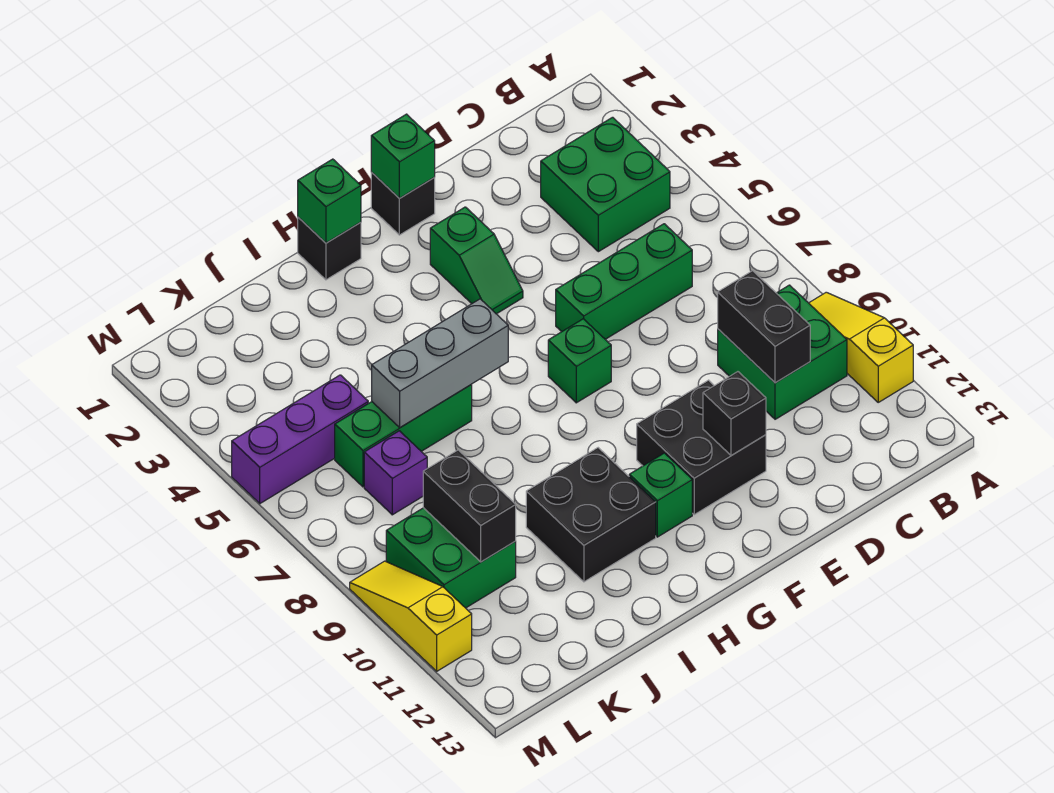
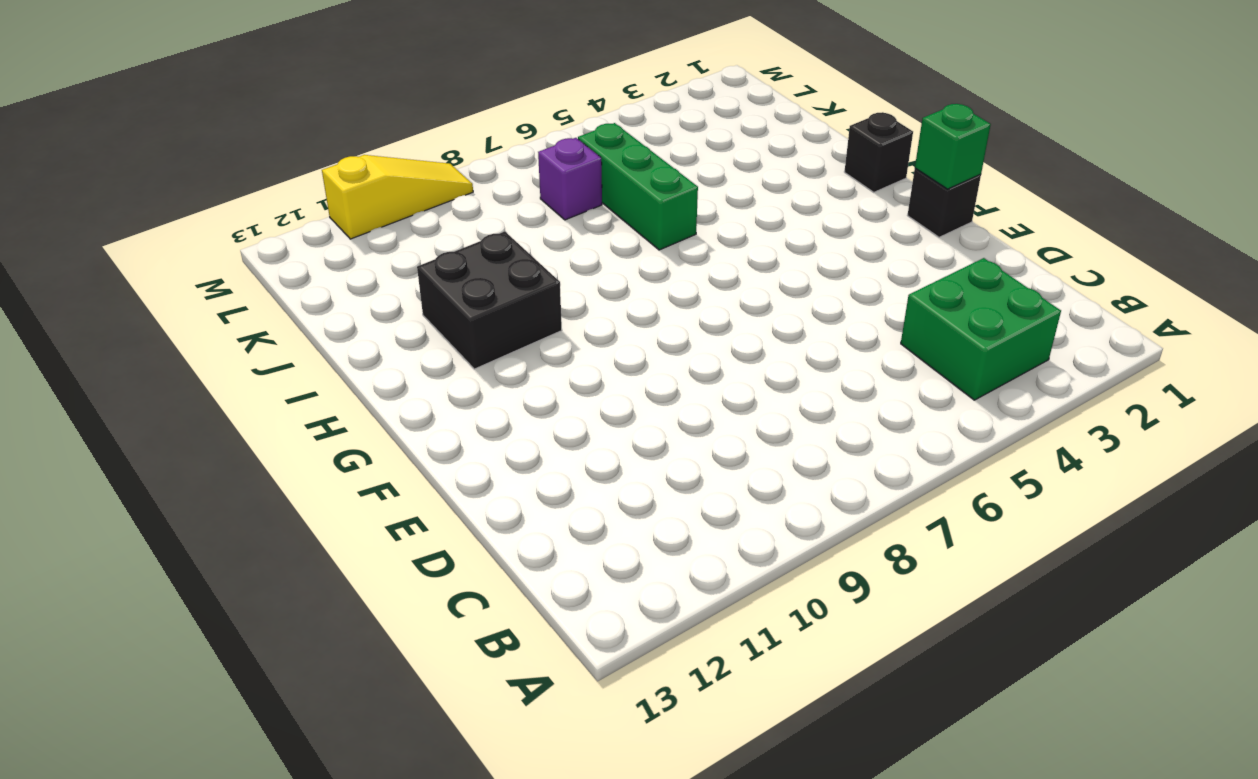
none -> yellow 1x3 slope [809,292,913,402]
none -> green 2x2 brick [718,285,847,419]
none -> green 1x3 brick [556,224,692,339]

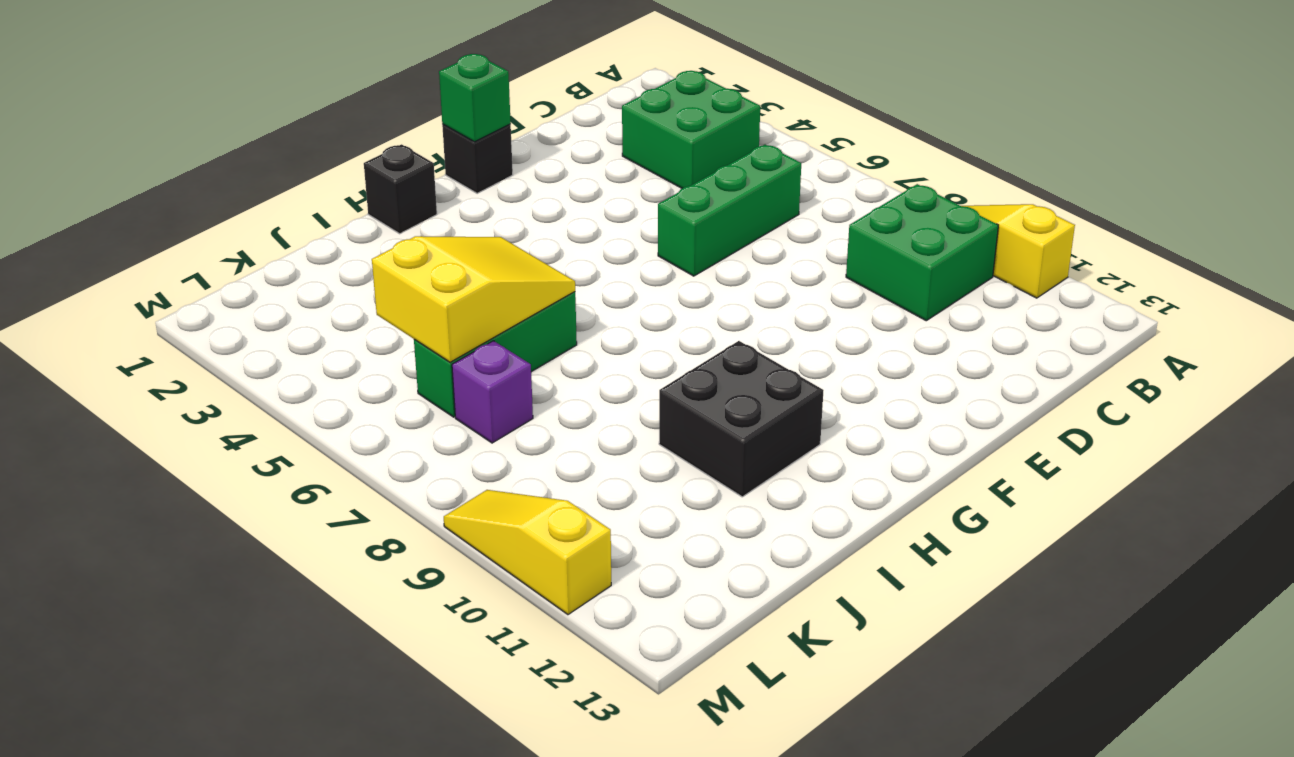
yellow 2x3 slope [372,236,575,362] -> grey 1x3 brick [372,299,508,428]
none -> black 2x2 brick [637,380,766,515]
none -> green 1x2 slope [430,207,523,314]
none -> green 1x1 brick [548,319,611,403]

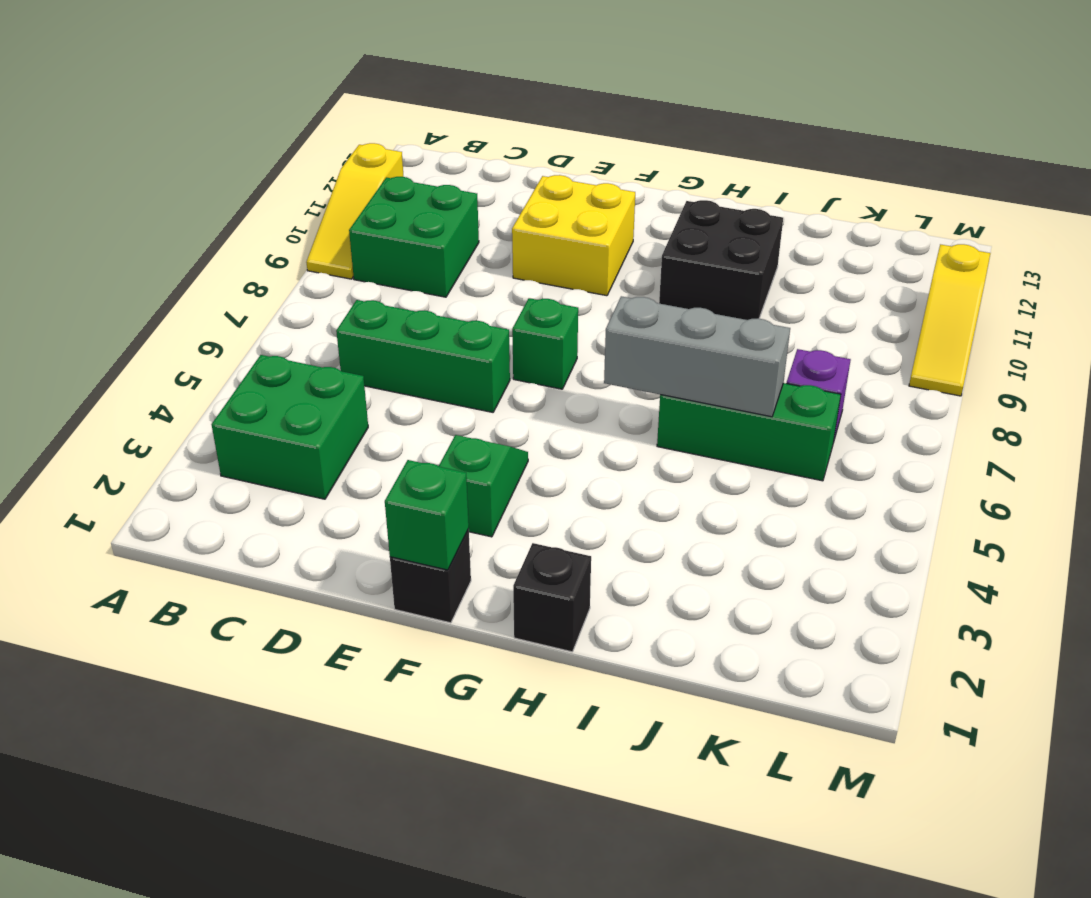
yellow 2x2 brick [512,175,635,296] -> black 2x2 brick [637,380,766,515]
none -> green 1x1 brick [629,453,692,537]
none -> purple 1x3 brick [232,375,368,504]
none -> green 2x2 brick [386,508,516,608]

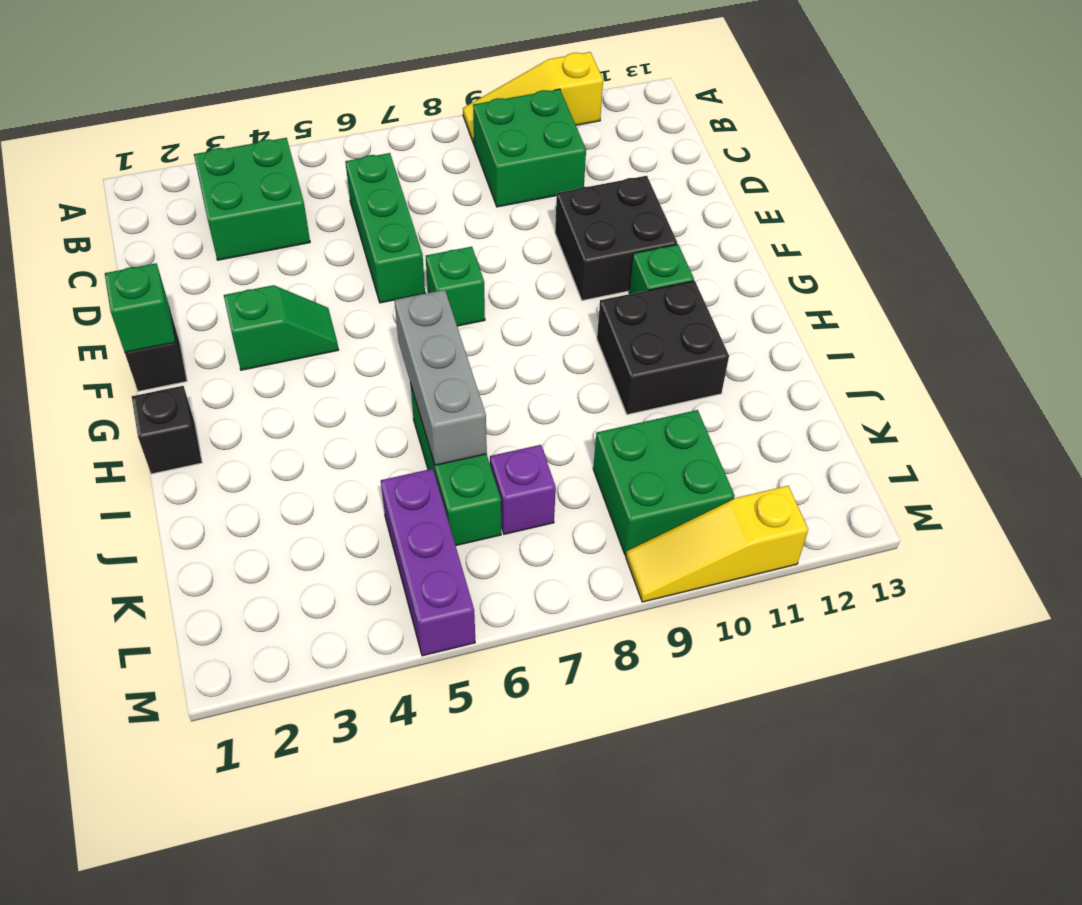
none -> black 1x2 brick [718,271,810,383]
none -> black 1x1 brick [703,372,766,456]
none -> green 1x1 brick [298,159,361,243]

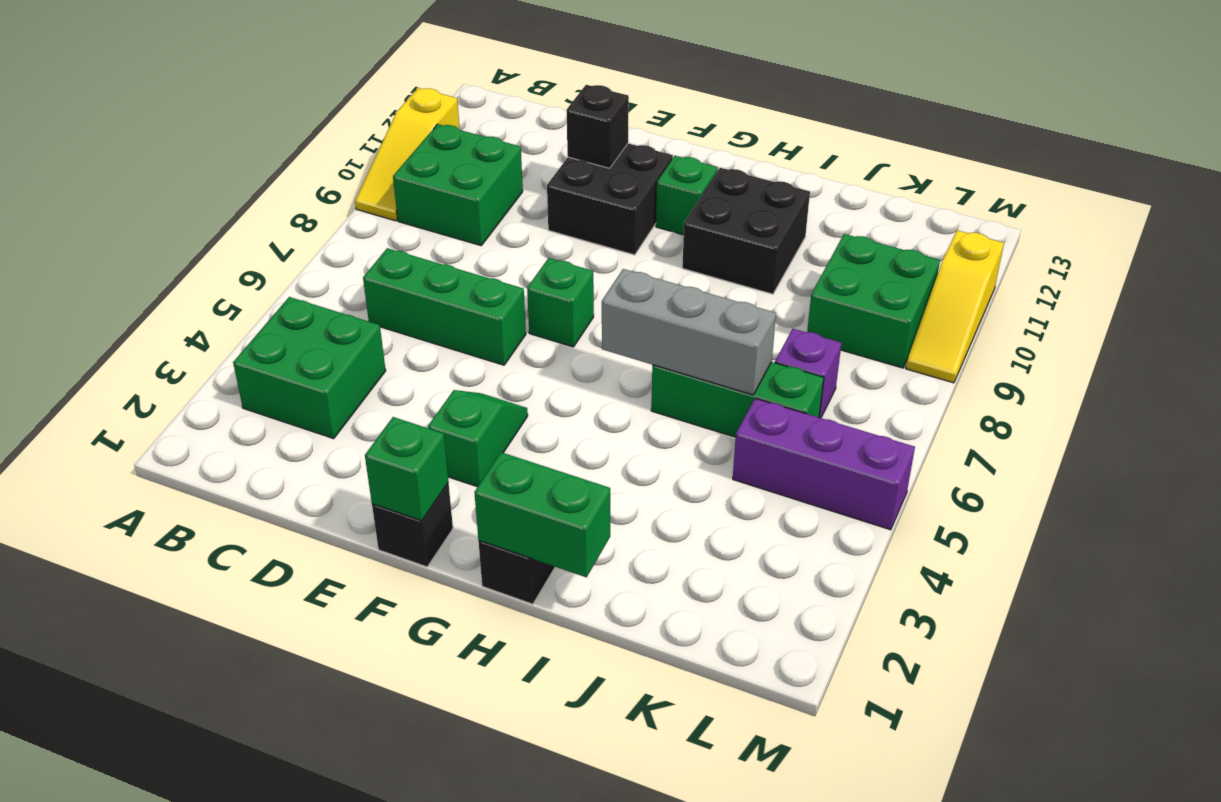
green 1x2 brick [474,452,610,577] -> green 1x1 brick [298,159,361,243]
none -> black 1x2 brick [718,271,810,383]
none -> black 1x2 brick [423,450,516,562]

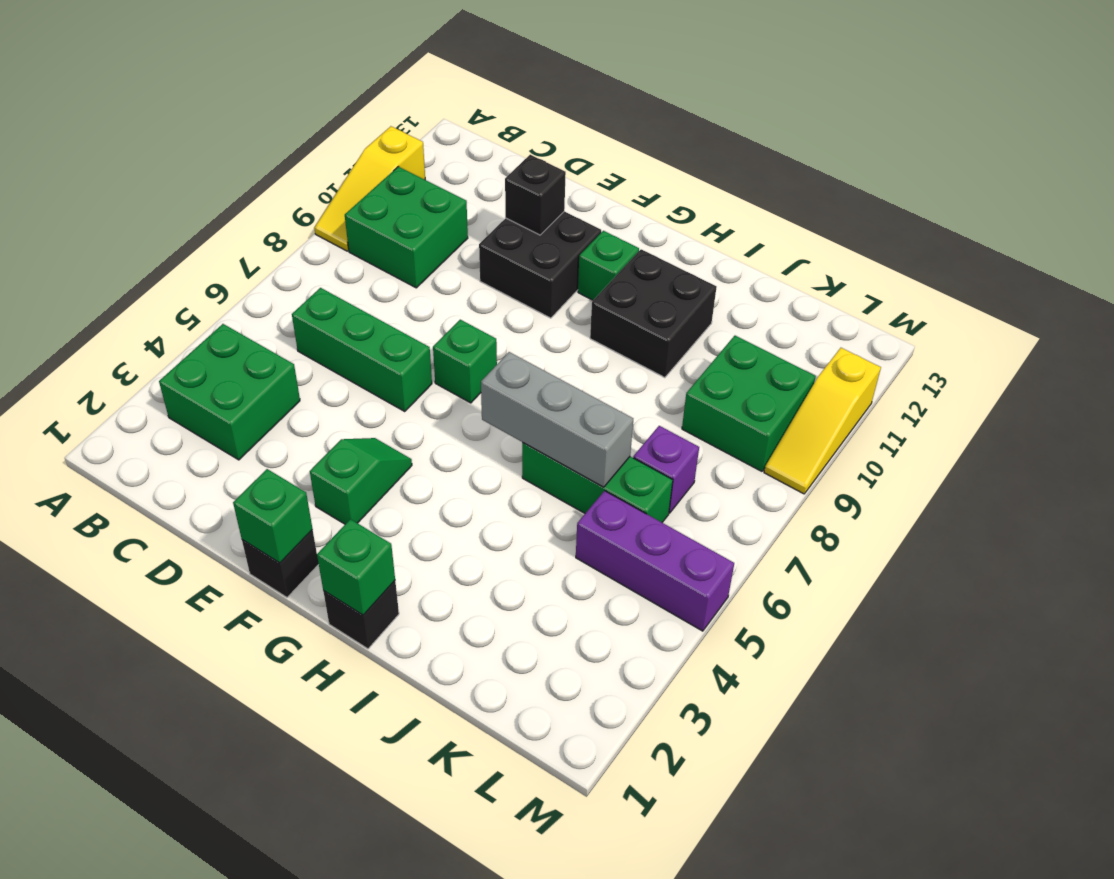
none -> black 1x2 brick [718,271,810,383]
none -> black 1x2 brick [423,450,516,562]

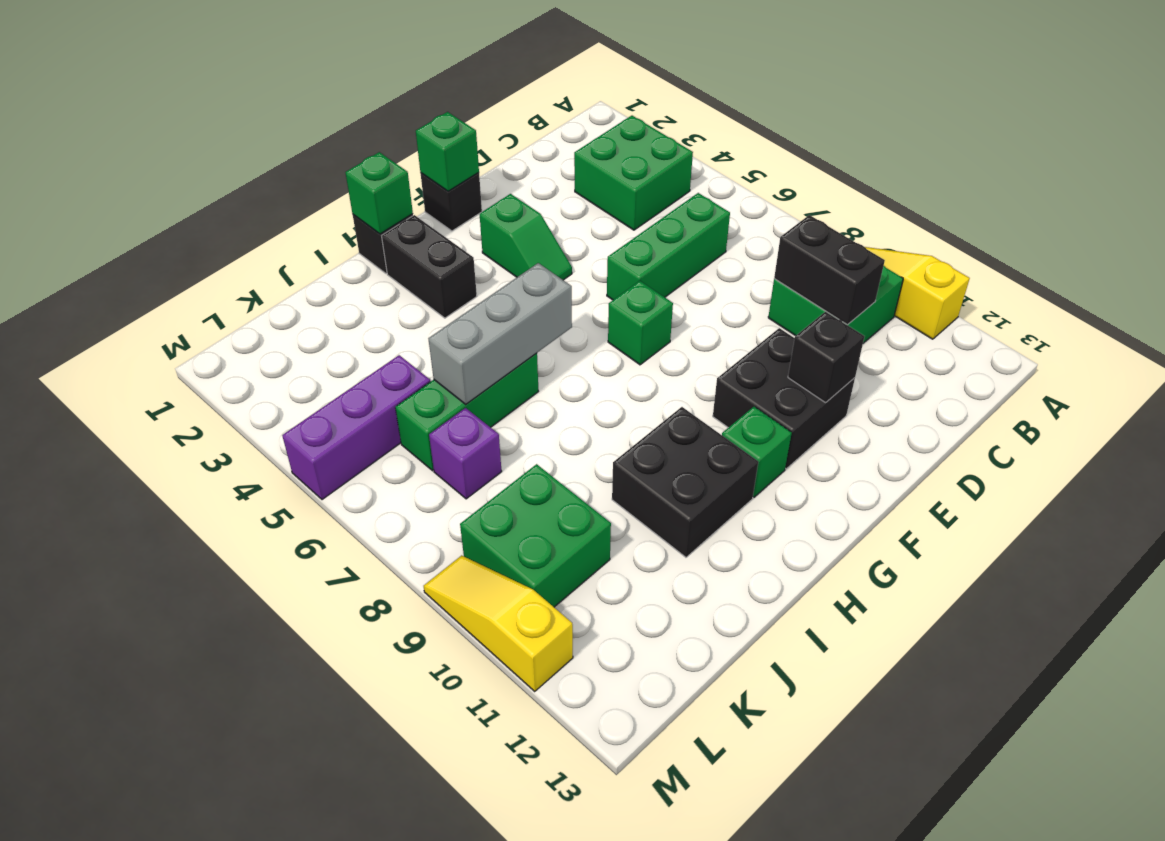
black 1x2 brick [382,215,477,318] -> black 1x2 brick moved to [423,450,516,562]

